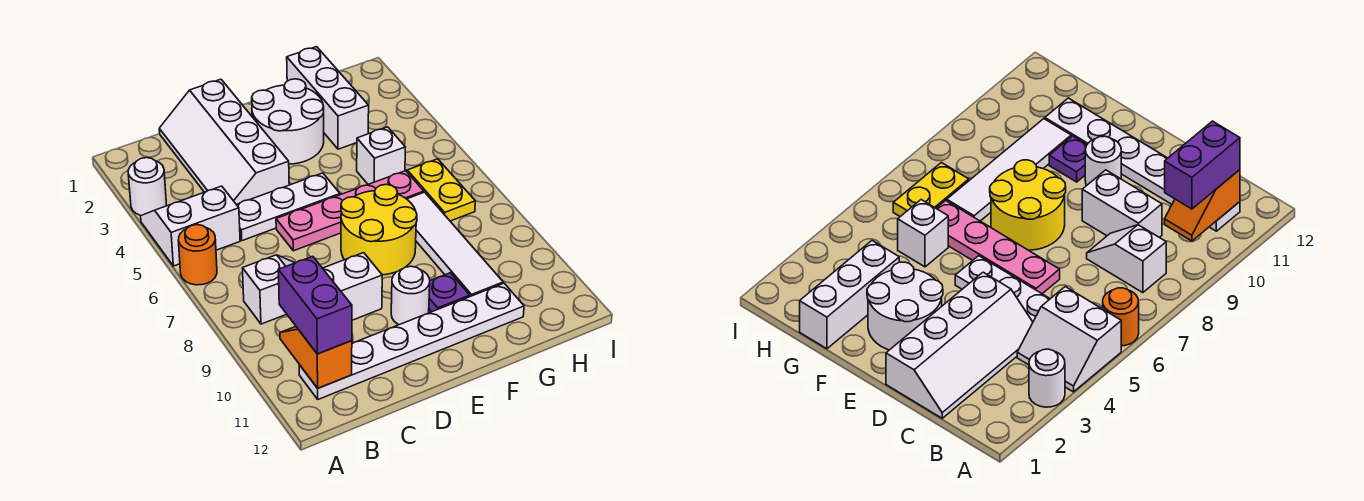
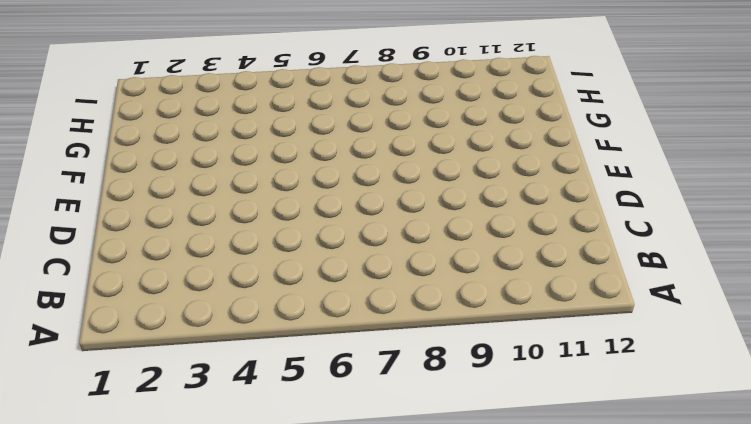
none -> white 1x1 round brick [128,158,166,215]
none -> white 2x2 slope [141,186,240,266]
none -> orange 1x1 round brick [178,225,217,285]

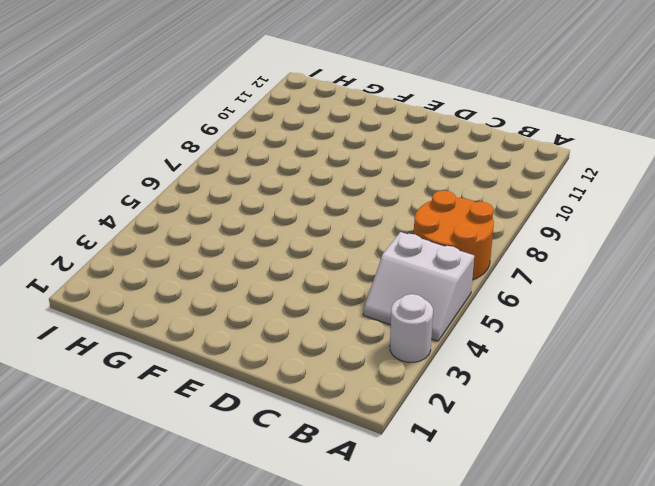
orange 2x2 round brick [414,190,494,280] -> orange 1x1 round brick [178,225,217,285]
none -> white 1x2 slope [242,255,294,324]
none -> white 1x6 plate [299,283,524,399]
none -> white 2x4 slope [159,79,289,204]

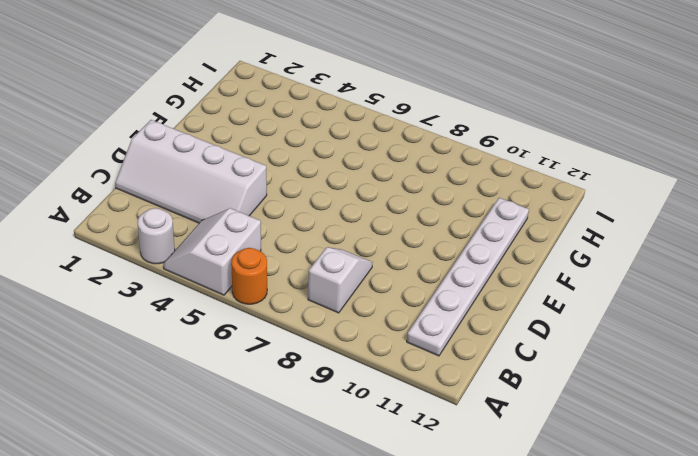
none -> white 1x3 plate [236,173,340,241]
none -> white 1x2 brick [323,253,382,320]
none -> pink 1x4 plate [276,171,424,251]

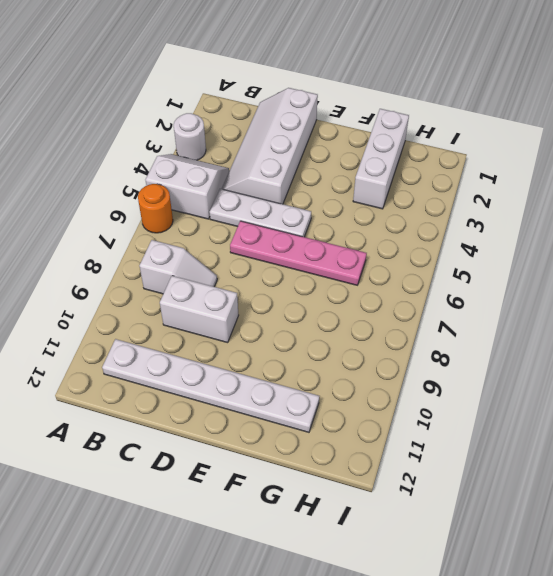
none -> white 2x2 round brick [252,79,324,164]
none -> yellow 2x2 round brick [341,184,417,275]
none -> white 1x1 round brick [391,266,430,325]

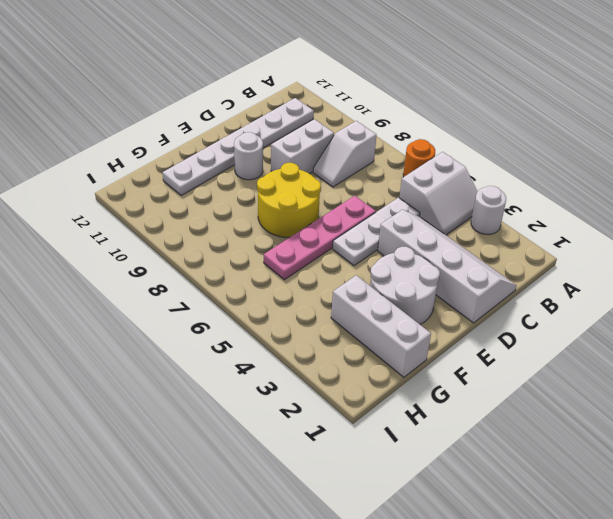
none -> purple 1x1 plate [429,273,470,312]
none -> white 1x1 brick [357,127,405,184]
none -> white 1x4 tile [407,192,503,297]

